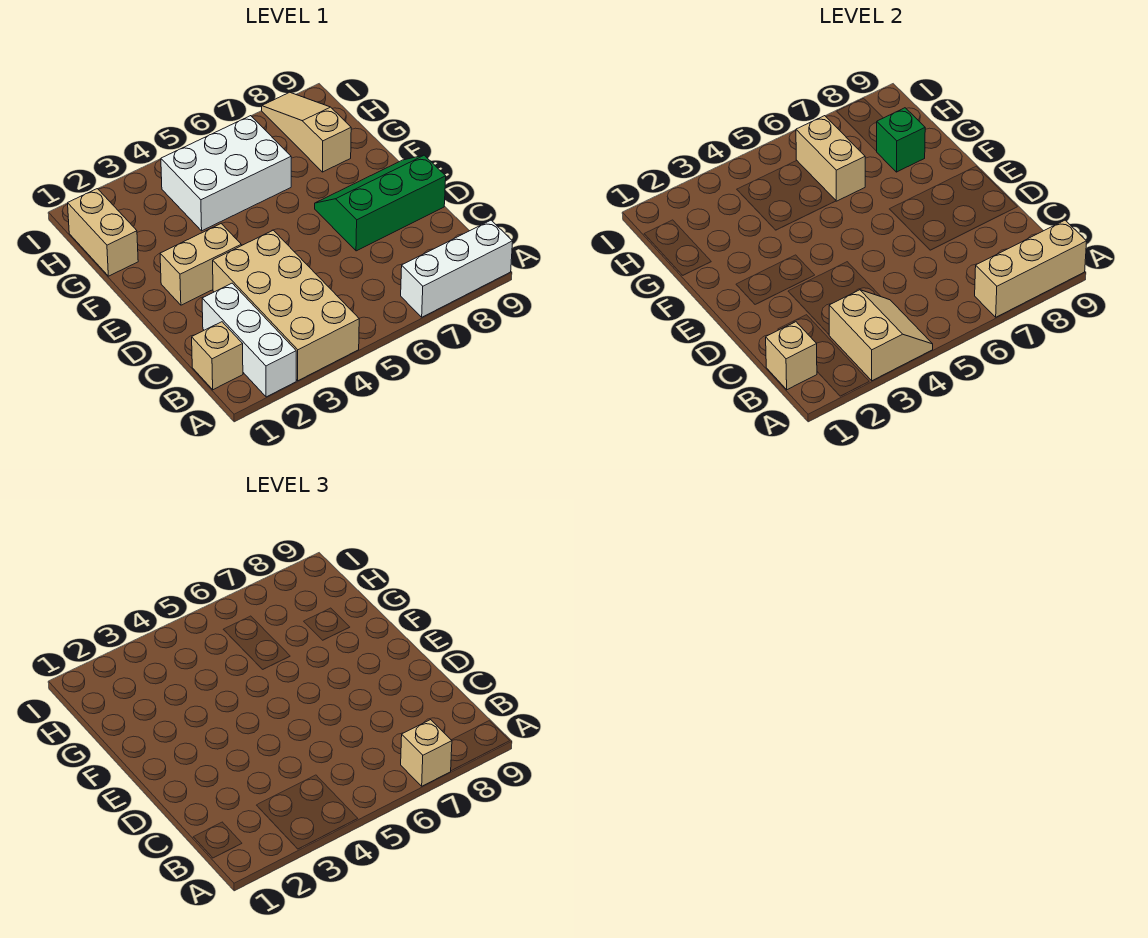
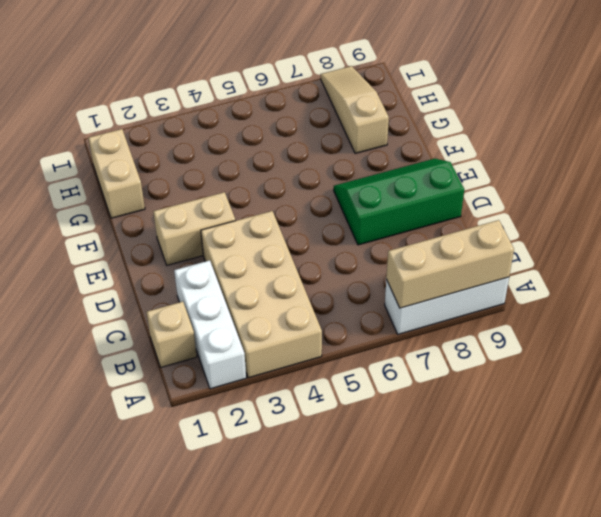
none -> white 2x3 brick [161,116,291,231]
none -> tan 2x2 slope [829,290,933,381]
none -> tan 1x1 brick [766,322,817,390]

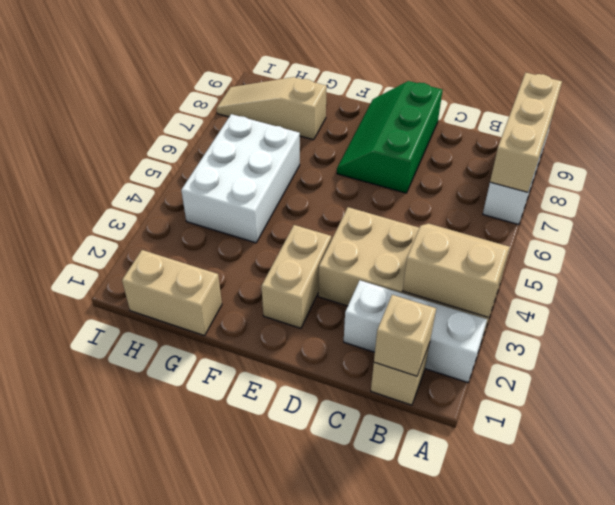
none -> tan 1x2 brick [796,116,865,201]
none -> green 1x1 brick [877,108,925,172]
none -> tan 1x1 brick [401,720,452,786]

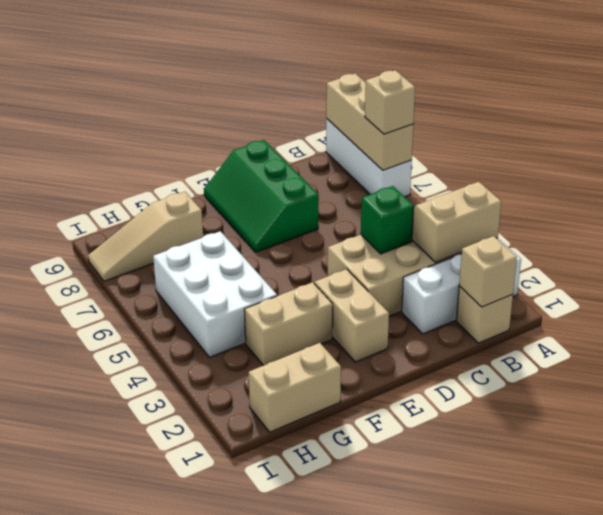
green 1x1 brick [361,186,414,254] -> green 1x1 brick moved to [877,108,925,172]
tan 1x2 brick [244,282,333,366] -> tan 1x2 brick moved to [796,116,865,201]

